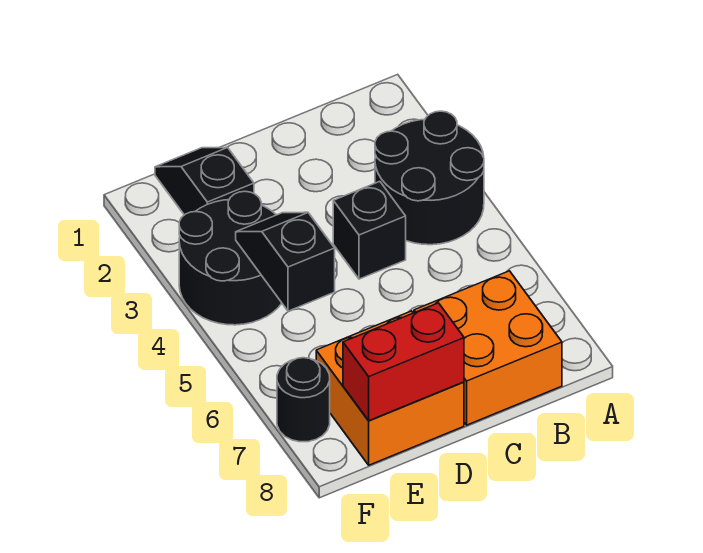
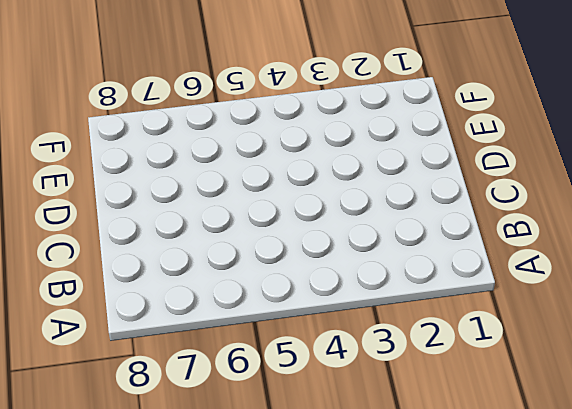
none -> black 2x2 round brick [375,111,484,245]
none -> orange 2x2 brick [414,271,562,425]

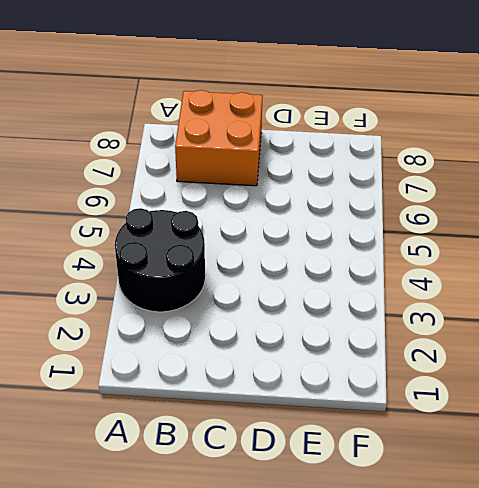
none -> black 1x1 brick [333,181,406,279]
none -> orange 2x2 brick [316,311,464,465]

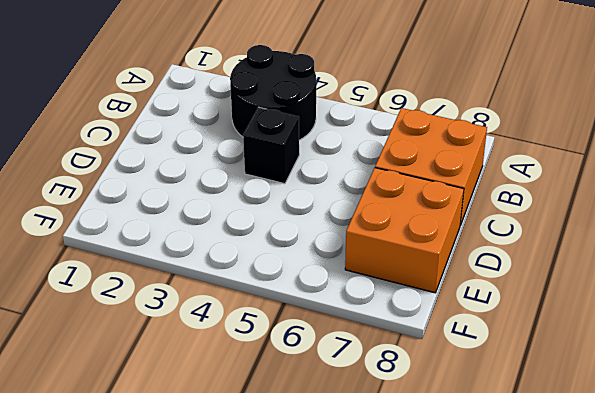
none -> black 1x2 slope [155,147,254,215]
none -> black 2x2 round brick [179,191,282,325]

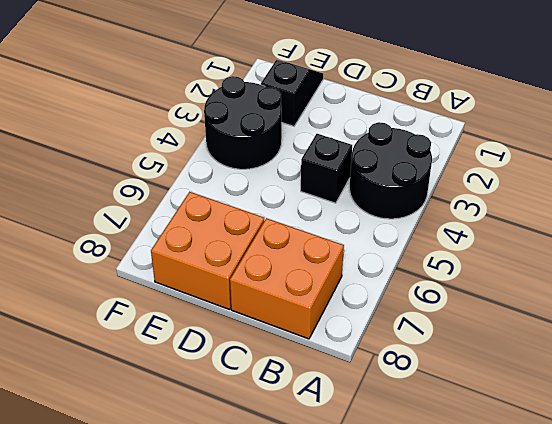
none -> black 1x1 round brick [277,358,330,442]
none -> red 1x2 brick [343,303,464,421]

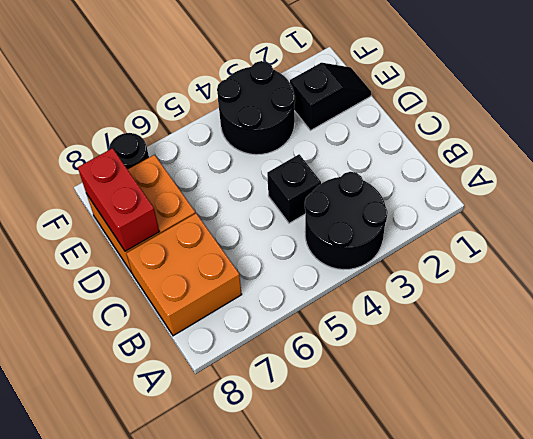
none -> black 1x2 slope [236,212,335,311]

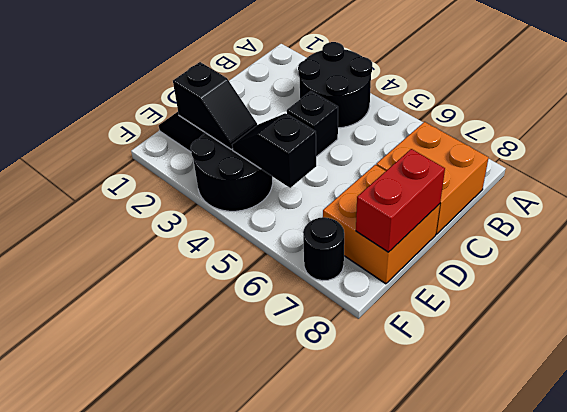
black 1x2 slope [173,62,257,149] -> none

